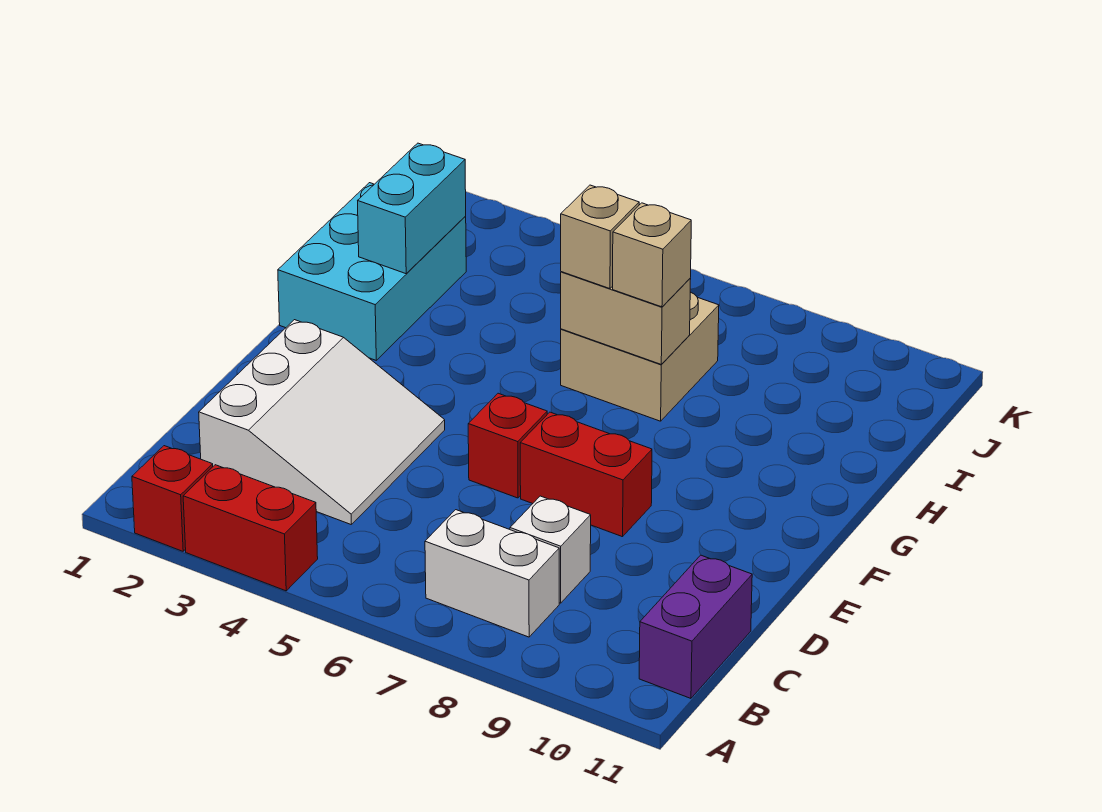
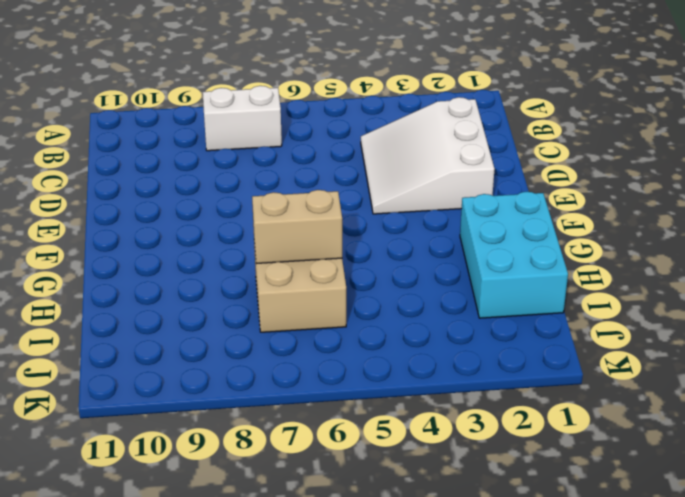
none -> red 1x1 brick [132,446,213,551]
none -> red 1x2 brick [183,465,318,591]
none -> purple 1x2 brick [639,555,752,698]

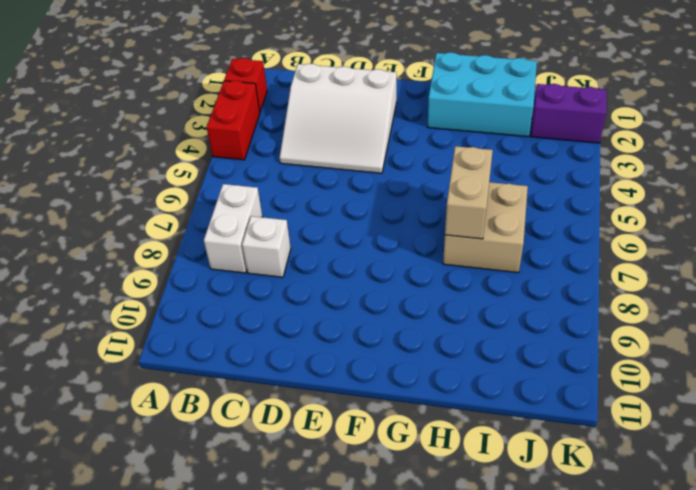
purple 1x2 brick [531,84,607,143] -> purple 1x2 brick moved to [639,555,752,698]
none -> red 1x1 brick [468,393,547,498]
none -> red 1x2 brick [520,412,652,537]
none -> cyan 1x2 brick [358,143,466,274]

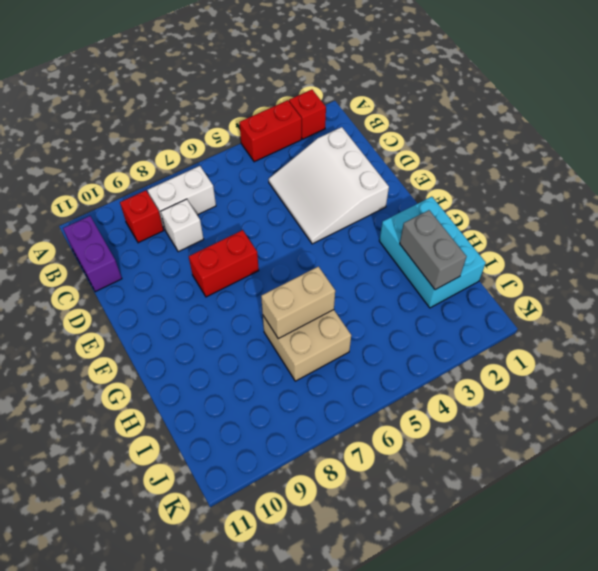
red 1x1 brick [120,191,164,243] -> red 1x1 brick moved to [468,393,547,498]
grey 1x2 brick [400,210,467,290] -> cyan 1x2 brick [358,143,466,274]
none -> tan 1x1 brick [561,185,639,289]
none -> tan 1x1 brick [613,203,691,307]

